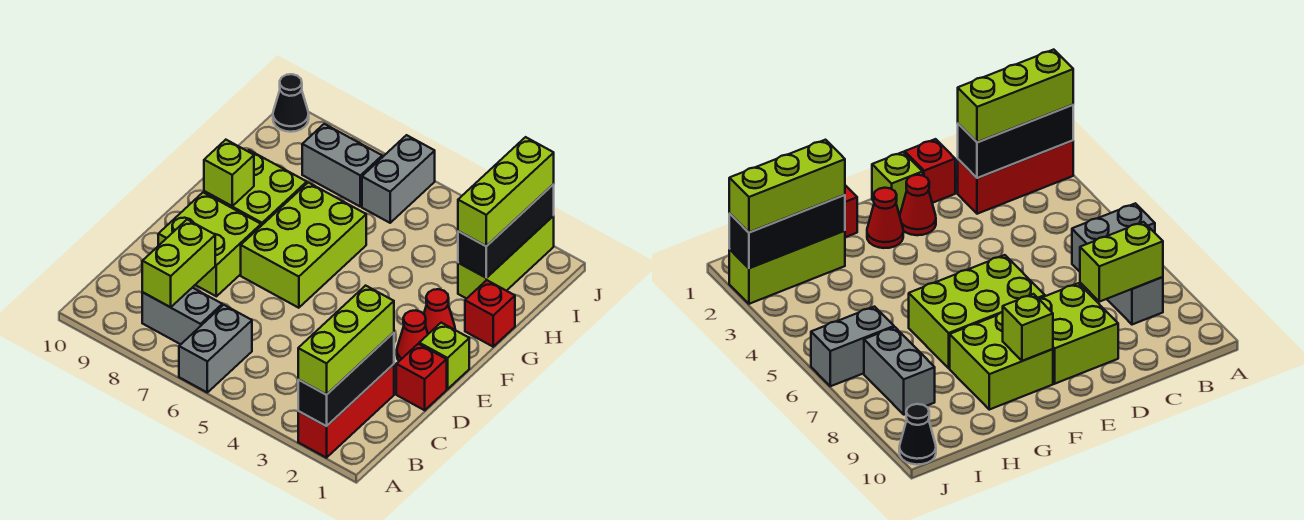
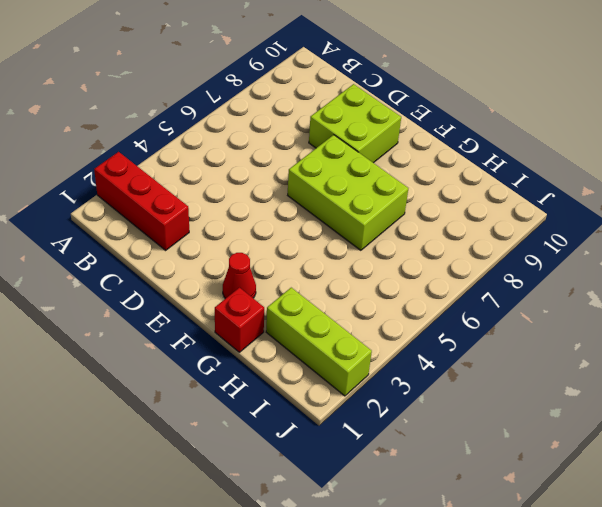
none -> grey 1x2 brick [179,305,252,392]
none -> grey 1x2 brick [142,288,222,344]
none -> red 1x1 brick [396,344,447,410]

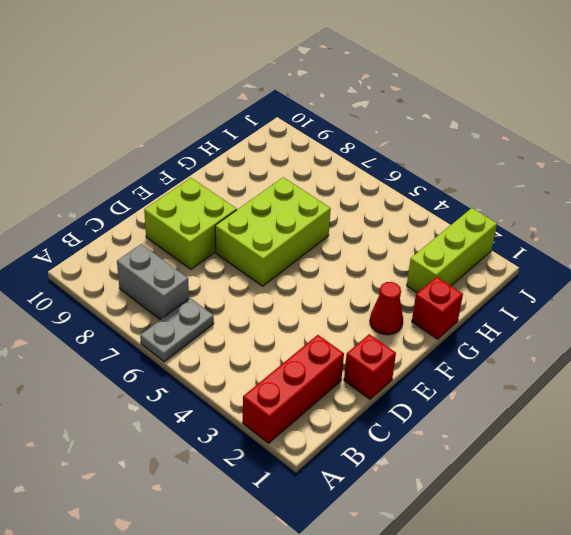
grey 1x2 plate [140,298,214,362] -> grey 1x2 brick [179,305,252,392]
none -> lime 1x1 brick [419,323,469,389]
none -> red 1x1 cone [397,310,428,361]
none -> lime 2x2 brick [204,150,307,226]

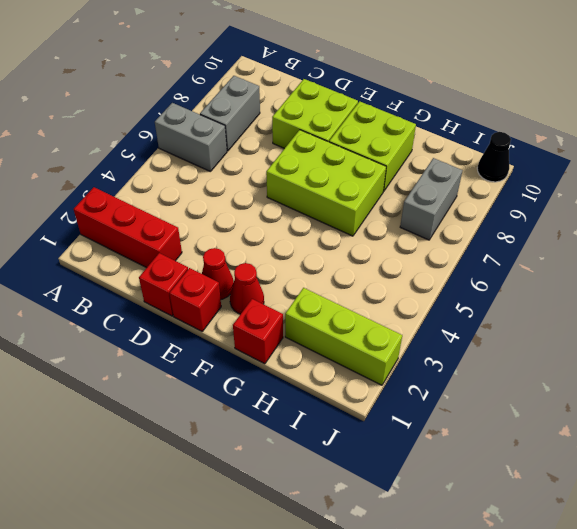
red 1x1 brick [170,268,221,331] -> lime 1x1 brick [419,323,469,389]
none -> grey 1x2 brick [362,135,435,223]
none -> black 1x3 brick [298,333,394,426]
none -> lime 1x2 brick [142,220,215,307]

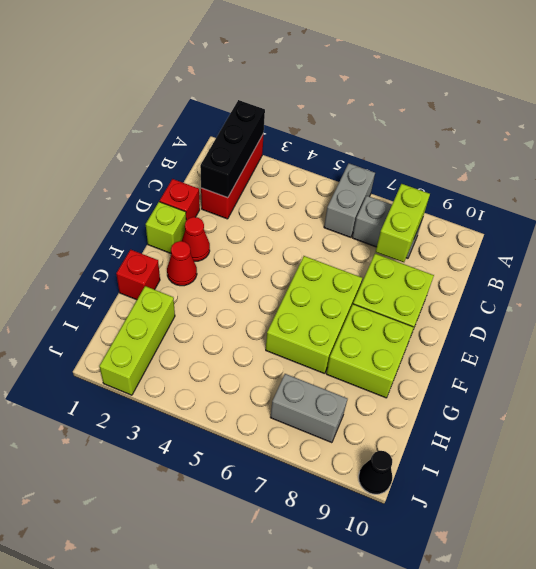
none -> grey 1x2 brick [362,135,435,223]
none -> lime 1x1 brick [204,140,254,206]
none -> black 1x3 brick [458,184,554,278]

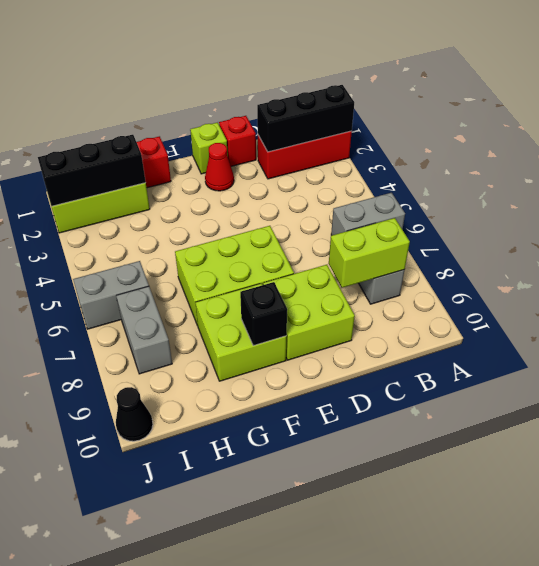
black 1x1 brick [240,282,287,346] -> lime 1x1 brick [204,140,254,206]
none -> red 1x1 cone [424,289,455,334]
none -> lime 1x3 brick [298,286,394,395]
none -> lime 1x3 brick [458,137,554,246]

